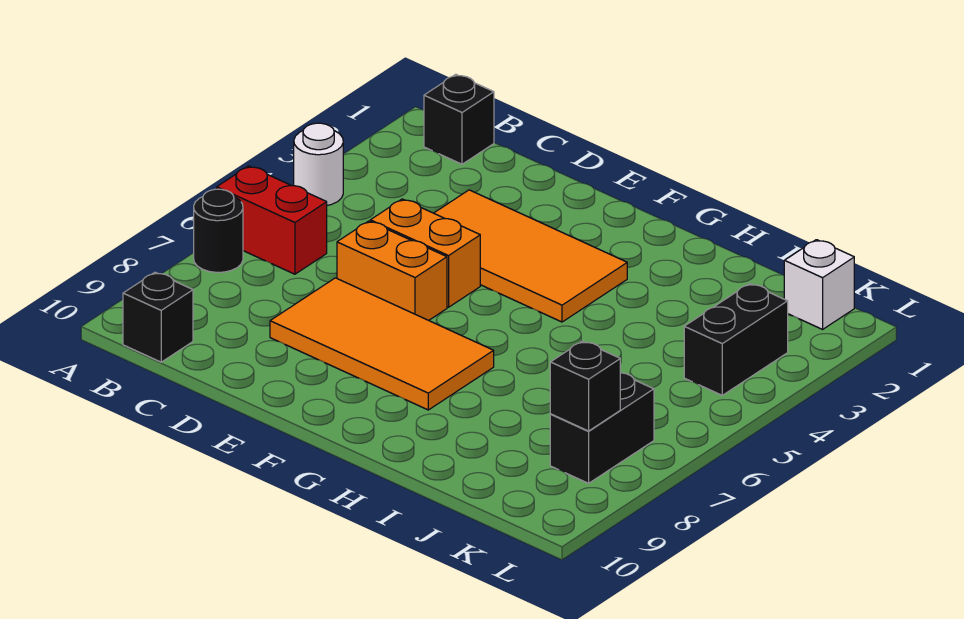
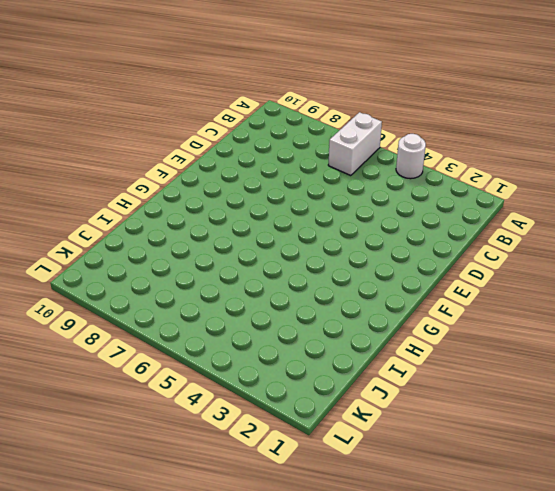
white 1x2 brick [328,112,382,176] -> red 1x2 brick [217,166,327,274]
none -> black 1x1 round brick [194,189,243,272]
none -> black 1x1 brick [424,74,494,164]
none -> black 1x1 brick [123,272,193,362]

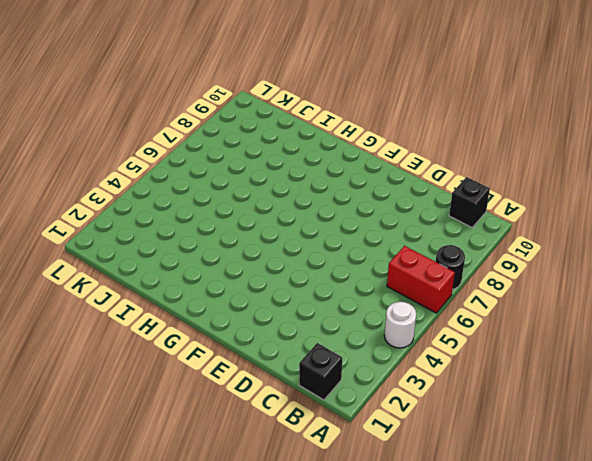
none -> orange 2x4 tile [434,190,627,322]
none -> orange 1x2 brick [370,199,480,307]
none -> orange 1x2 brick [337,221,447,320]

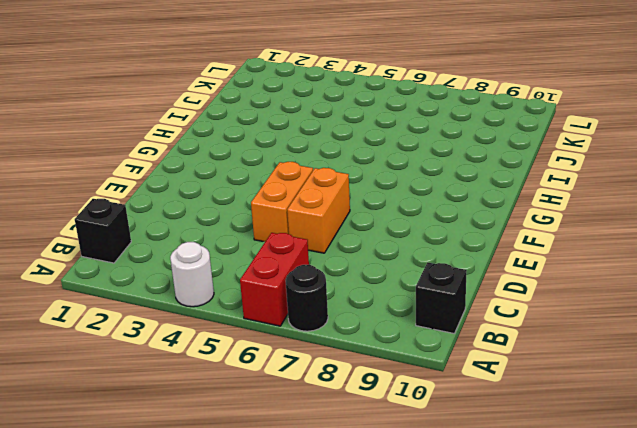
none -> orange 2x4 tile [434,190,627,322]
none -> orange 2x4 tile [270,278,494,410]
none -> white 1x1 brick [784,240,854,329]

